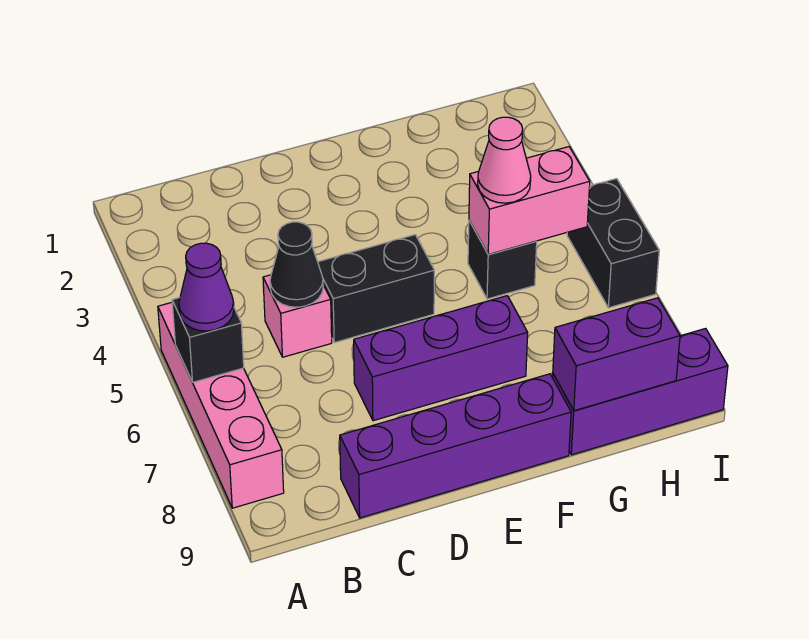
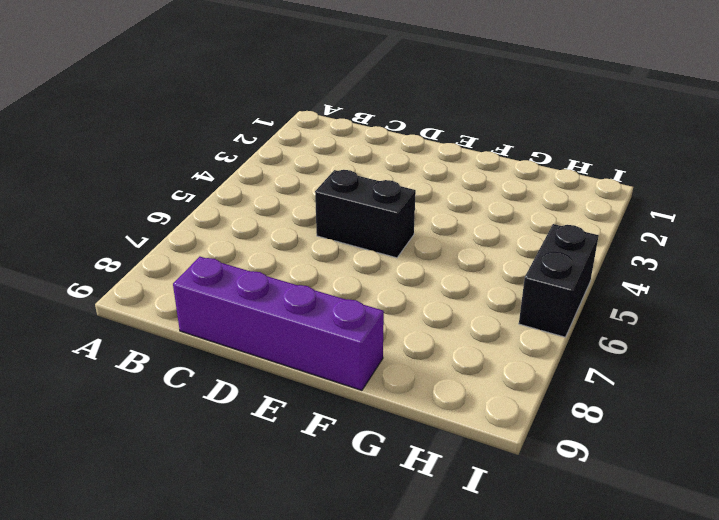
none -> pink 1x4 brick [158,302,284,508]
none -> pink 1x1 brick [263,275,332,357]
none -> purple 1x3 brick [354,296,528,421]

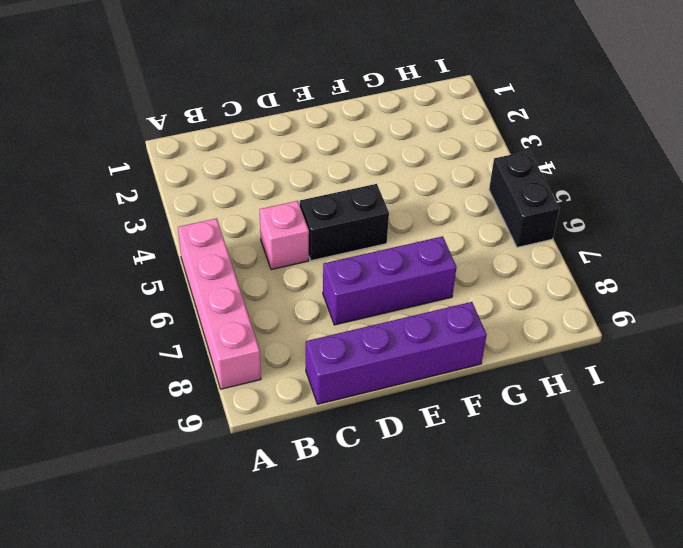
none -> black 1x1 brick [468,221,537,299]
none -> purple 1x3 brick [553,329,728,455]
none -> black 1x1 brick [172,298,244,382]

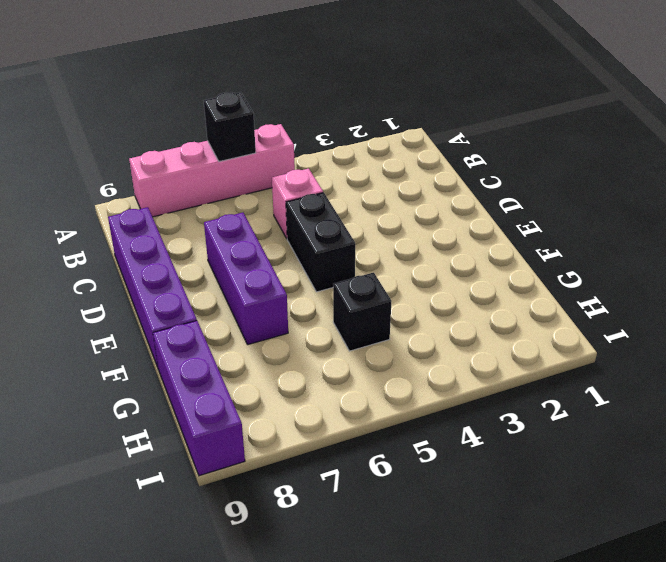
none -> black 1x2 brick [567,179,659,308]
none -> black 1x1 cone [270,222,323,307]
none -> pink 1x2 brick [469,147,590,254]

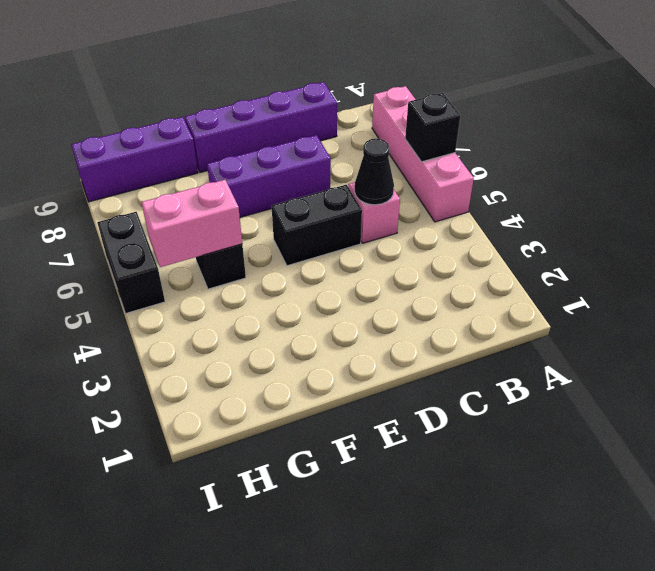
none -> purple 1x2 brick [553,298,680,411]
none -> purple 1x1 cone [179,243,234,331]
none -> pink 1x1 cone [478,117,531,203]

